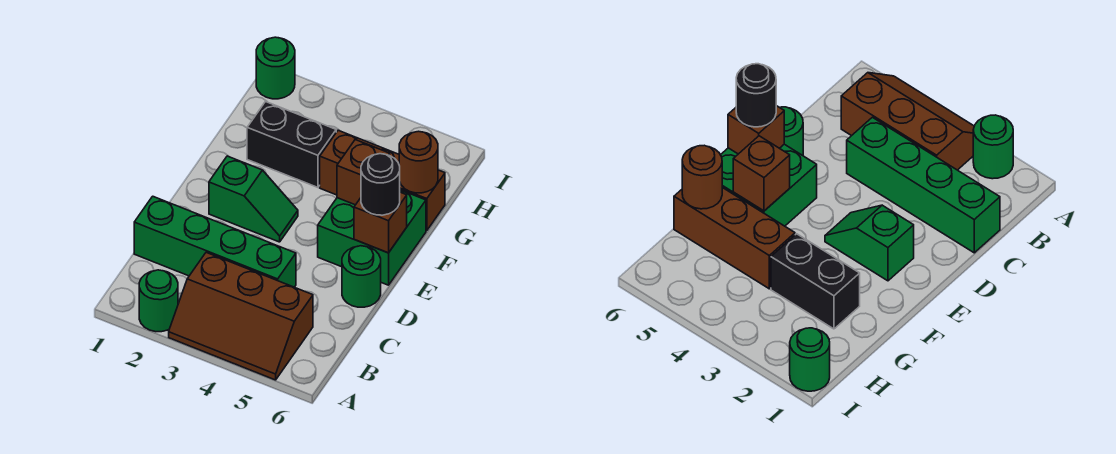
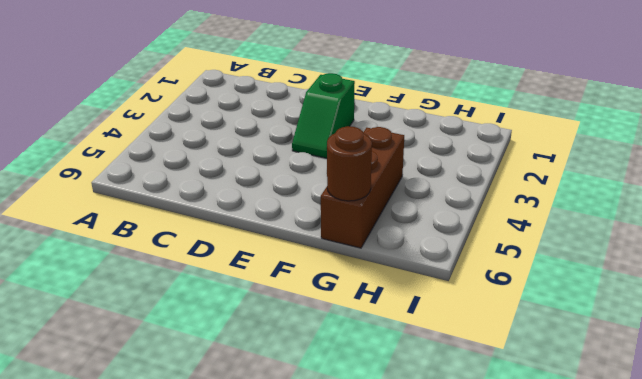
none -> green 1x1 round brick [139,270,178,332]
none -> brown 2x3 slope [169,252,313,380]
none -> green 1x4 brick [134,196,296,287]

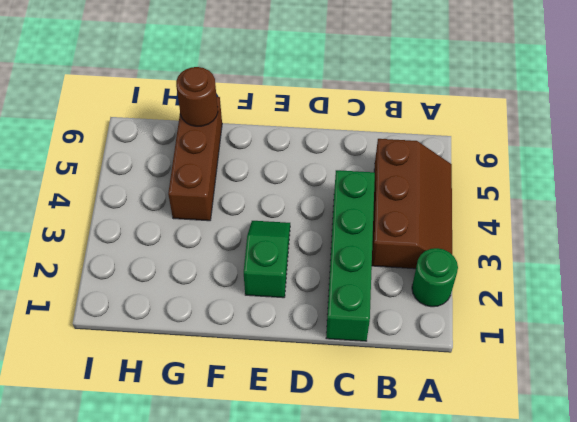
none -> green 1x1 round brick [342,246,381,307]
none -> green 2x2 brick [318,190,426,285]
none -> black 1x2 brick [247,102,336,187]

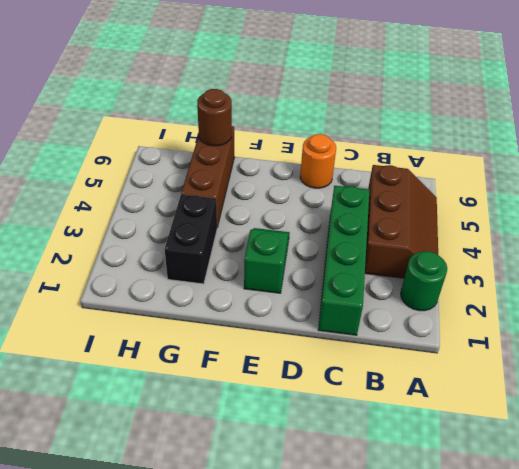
orange 1x1 round brick [300,134,336,188] -> green 1x1 round brick [342,246,381,307]
none -> green 2x2 brick [318,190,426,285]
none -> green 1x1 round brick [256,37,295,99]
none -> brown 1x1 brick [354,192,407,253]

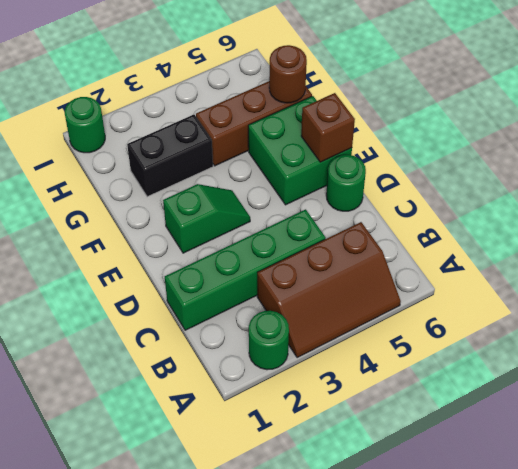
none -> brown 1x1 brick [337,140,390,205]
none -> black 1x1 round brick [361,154,400,215]

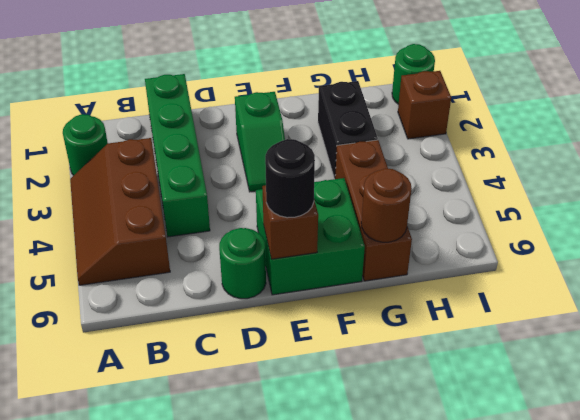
brown 1x1 brick [398,71,451,139] -> brown 1x1 brick moved to [337,140,390,205]

